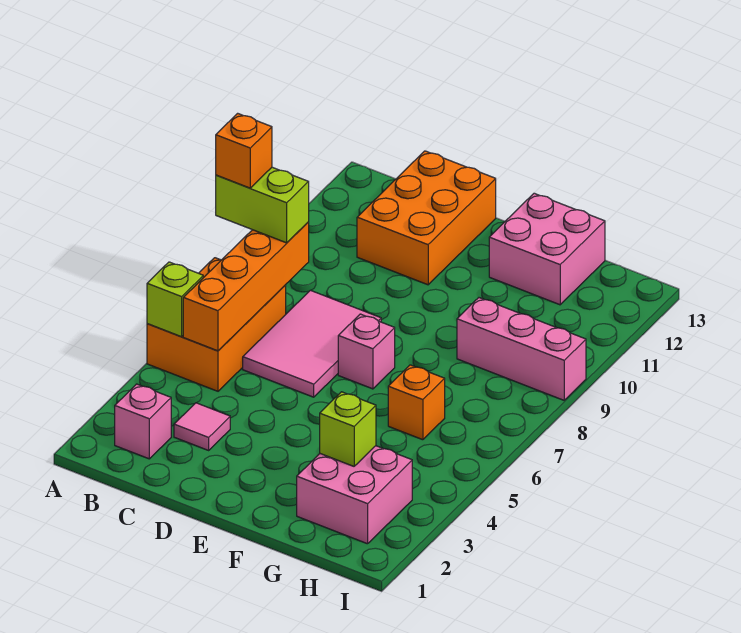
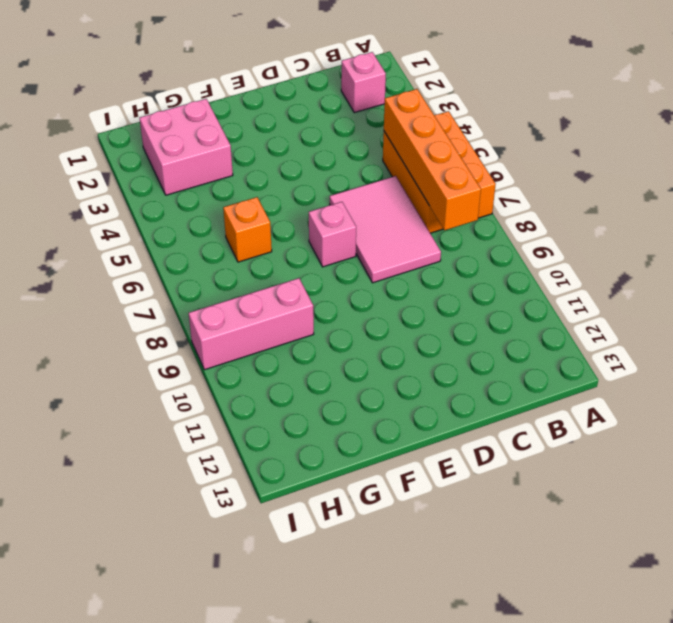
none -> pink 1x1 tile [174,403,230,450]
none -> orange 2x3 brick [357,151,496,285]
none -> pink 2x2 brick [489,193,605,305]

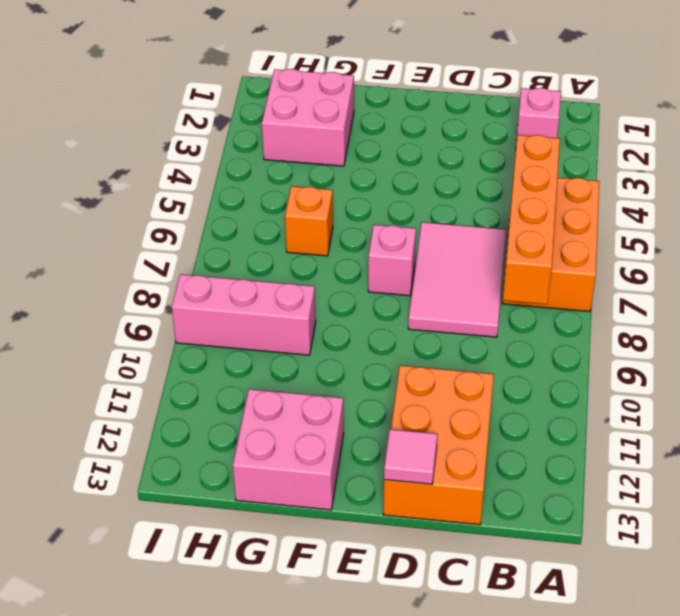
pink 1x1 tile [384,429,437,484] -> pink 1x1 tile moved to [174,403,230,450]
none -> lime 1x1 brick [147,262,203,337]
none -> lime 1x1 brick [320,392,376,466]
none -> lime 1x2 brick [216,167,309,243]

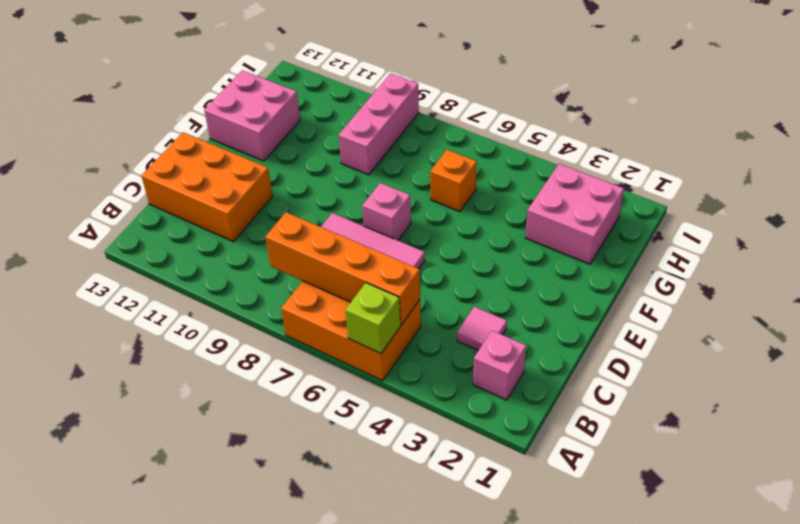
none -> lime 1x1 brick [320,392,376,466]
none -> lime 1x2 brick [216,167,309,243]
none -> orange 1x1 brick [216,113,272,188]

